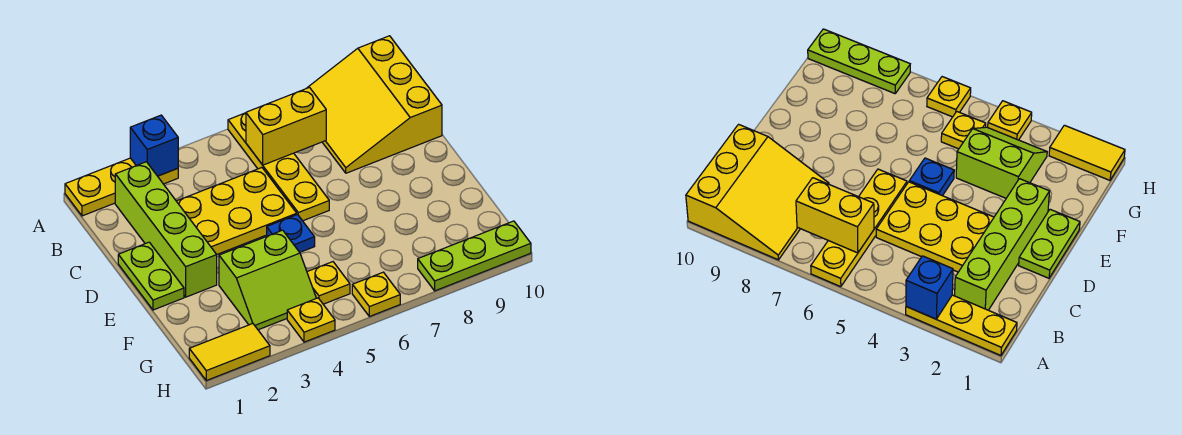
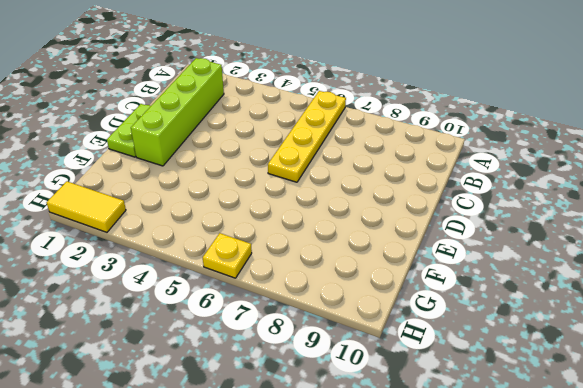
none -> yellow 1x3 plate [65,158,178,216]
none -> yellow 3x3 slope [307,36,442,173]
none -> yellow 2x3 plate [177,168,297,254]

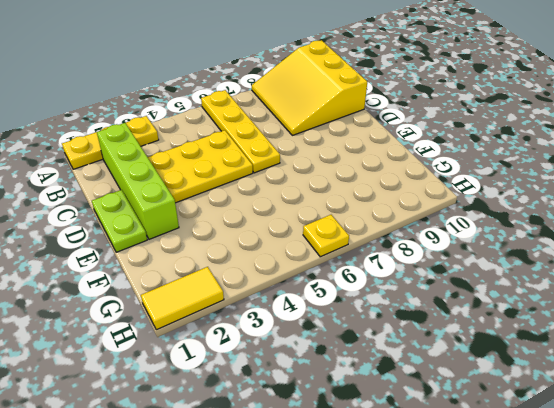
none -> blue 1x1 plate [267,215,315,252]
none -> lime 2x2 slope [219,230,316,330]
none -> yellow 1x1 plate [307,262,350,304]

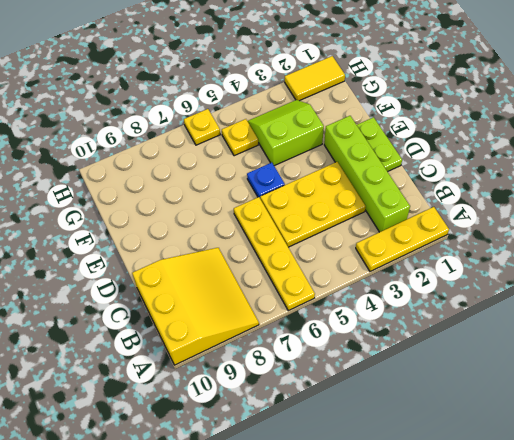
none -> yellow 1x1 plate [287,298,335,342]
none -> lime 1x3 plate [418,221,531,291]
none -> blue 1x1 brick [130,115,178,176]

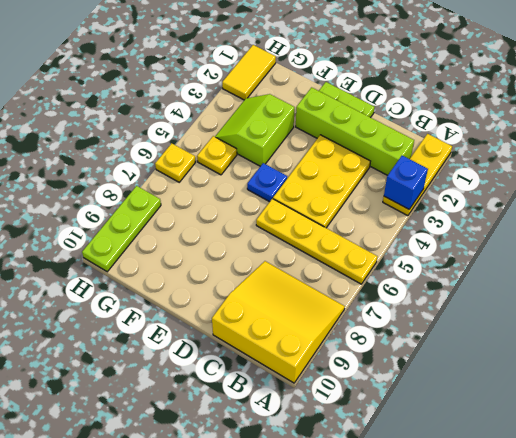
none -> yellow 1x1 plate [287,298,335,342]
none -> yellow 1x2 brick [246,87,326,165]

